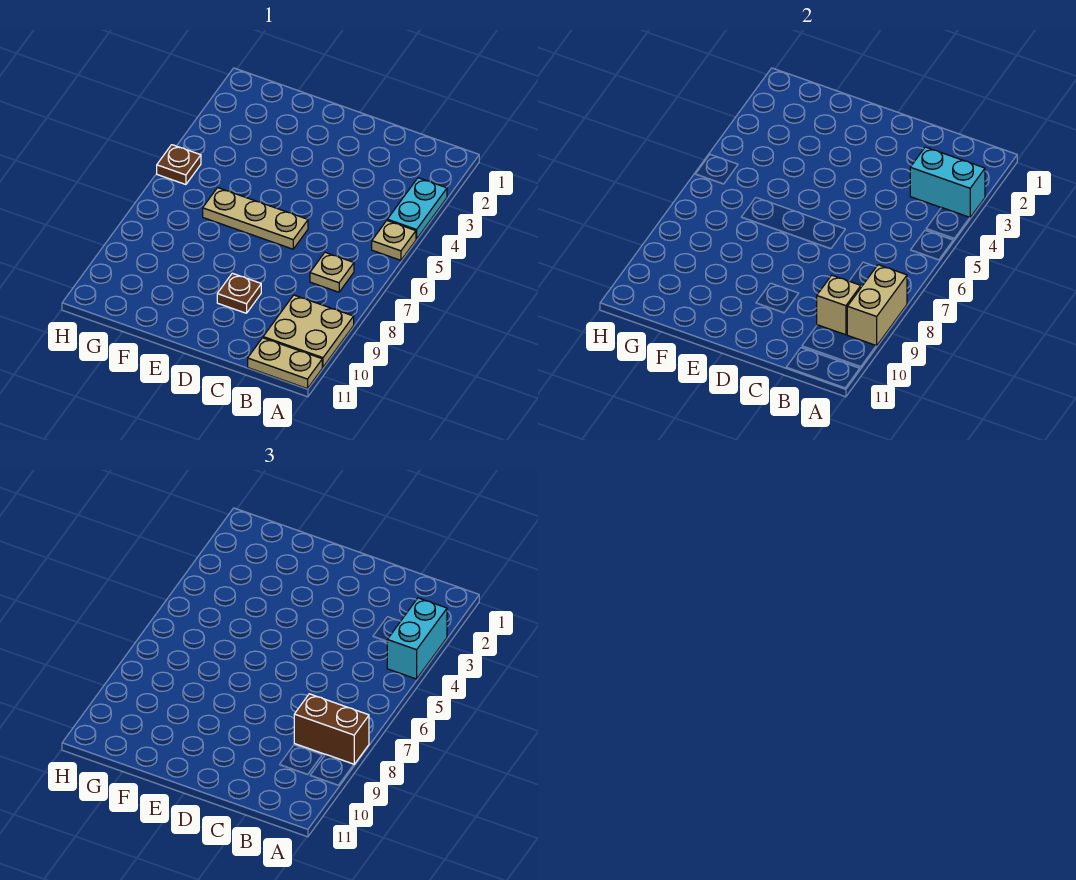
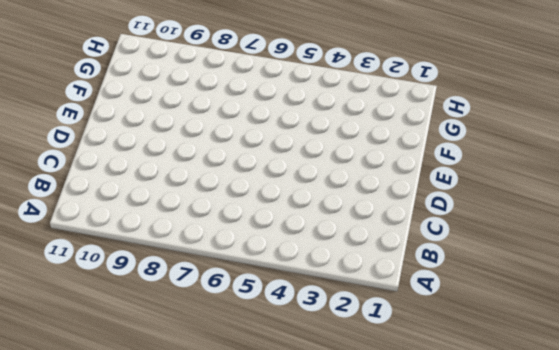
none -> cyan 1x2 plate [387,178,447,239]
none -> tan 1x1 plate [372,221,416,260]
none -> tan 2x2 plate [263,295,354,367]

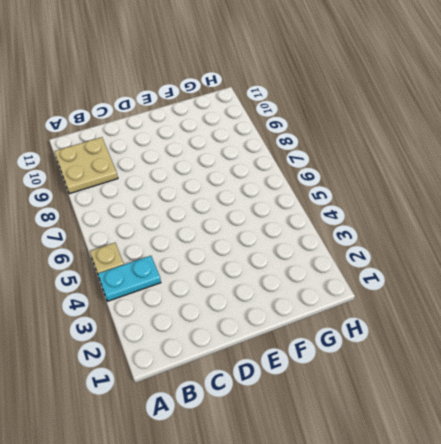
cyan 1x2 plate [98,256,161,301] -> cyan 1x2 plate turned to [387,178,447,239]
none -> tan 1x2 plate [248,338,322,389]
none -> tan 1x1 plate [310,252,354,292]
none -> tan 1x3 plate [203,188,308,249]

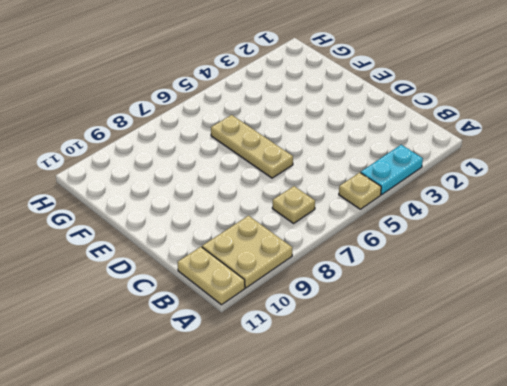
none -> brown 1x1 plate [217,273,261,313]
none -> brown 1x1 plate [157,145,201,185]
none -> cyan 1x2 brick [910,147,985,218]

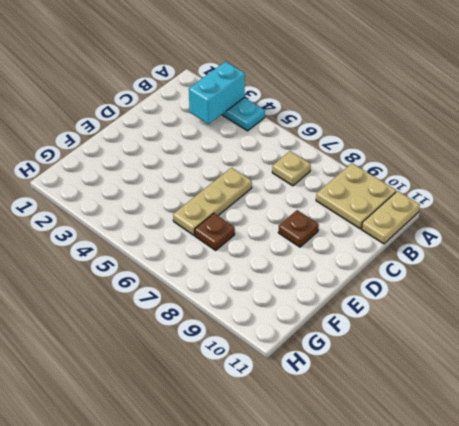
brown 1x1 plate [195,213,235,250] -> brown 1x1 plate moved to [157,145,201,185]
none -> tan 1x1 plate [372,221,416,260]
none -> tan 1x2 brick [847,265,907,346]
none -> tan 1x1 brick [817,275,861,335]

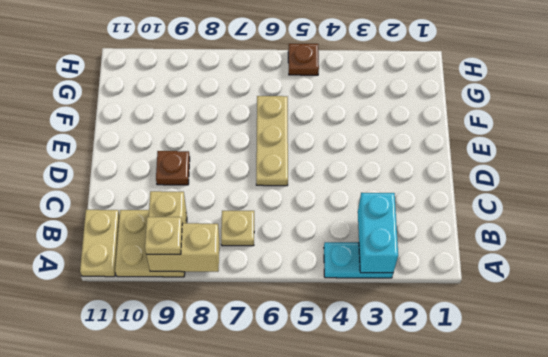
tan 1x1 plate [145,217,182,254] -> tan 1x1 plate moved to [372,221,416,260]
none -> cyan 1x2 brick [387,598,447,679]
none -> brown 1x2 brick [294,694,369,764]

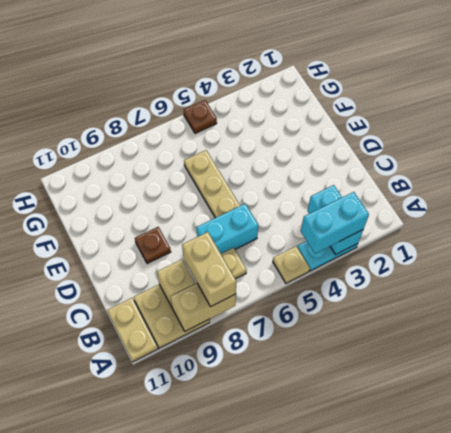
tan 1x2 brick [182,232,236,307] -> brown 1x2 brick [294,694,369,764]
cyan 1x2 brick [197,204,258,254] -> none

